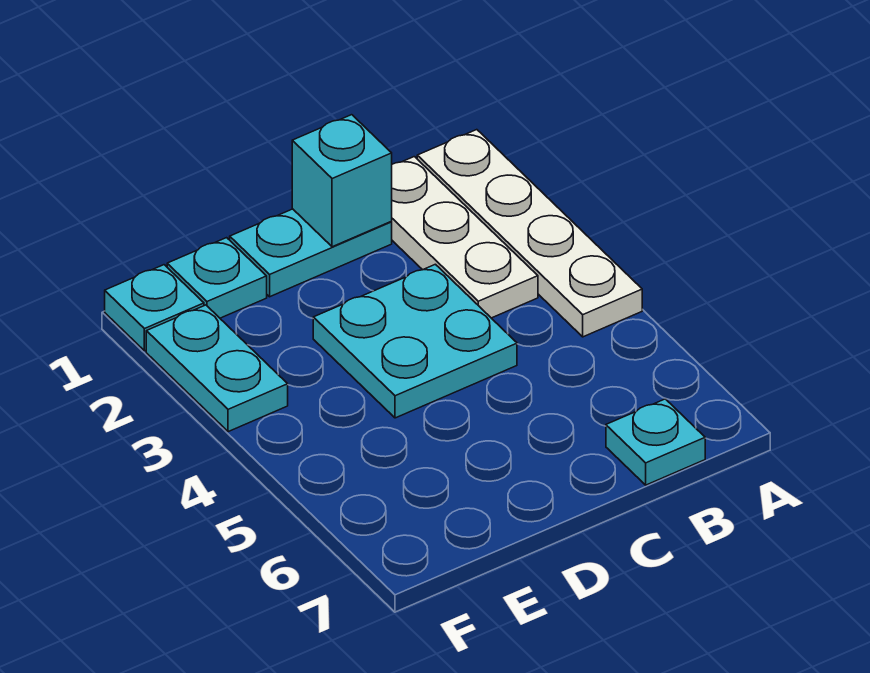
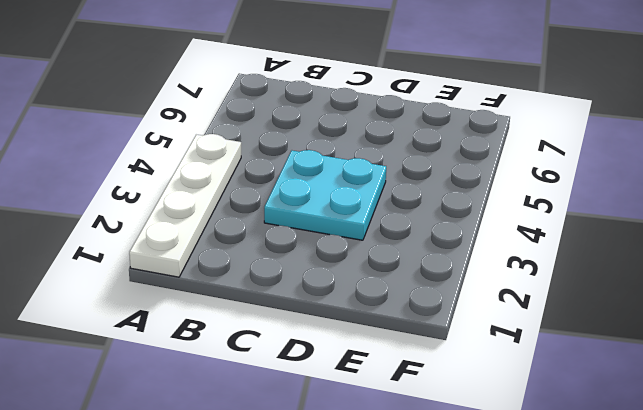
none -> white 1x3 plate [391,157,538,318]
none -> cyan 1x1 plate [606,399,705,485]

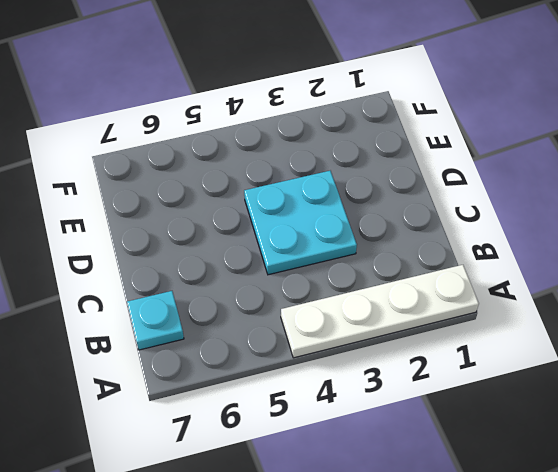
none -> white 1x3 plate [391,157,538,318]
none -> cyan 1x2 plate [230,209,392,297]

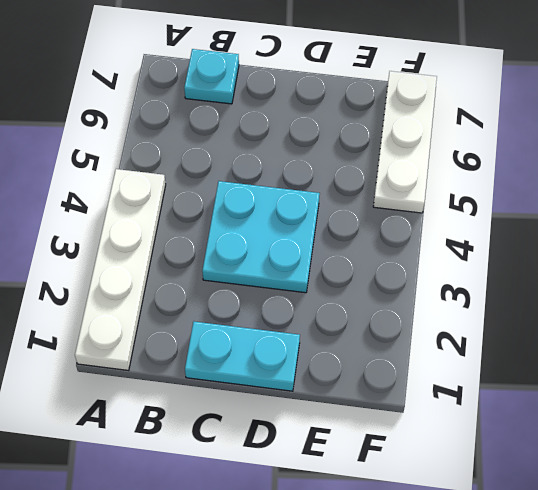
white 1x3 plate [373,71,437,213] -> white 1x3 plate moved to [391,157,538,318]
none -> cyan 1x1 plate [167,238,267,318]
none -> cyan 1x1 plate [105,265,204,351]

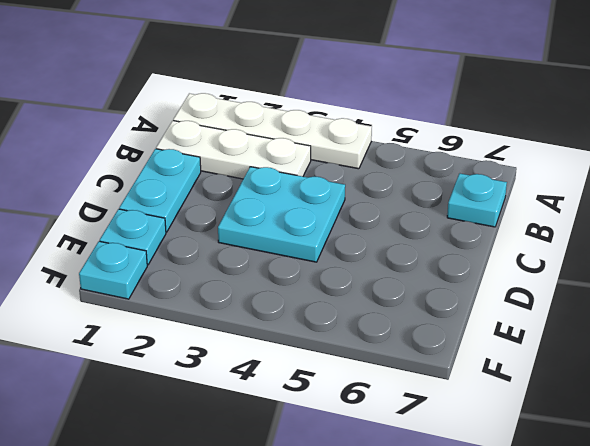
none -> cyan 1x2 plate [146,305,288,432]
none -> cyan 1x1 brick [292,115,392,247]

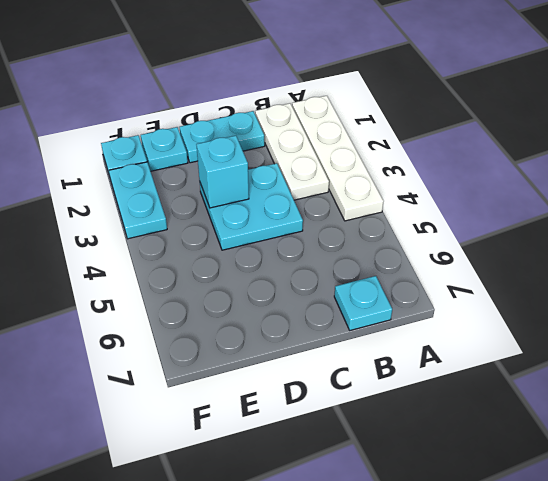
cyan 1x1 brick [196,136,249,208] -> cyan 1x1 brick moved to [292,115,392,247]

